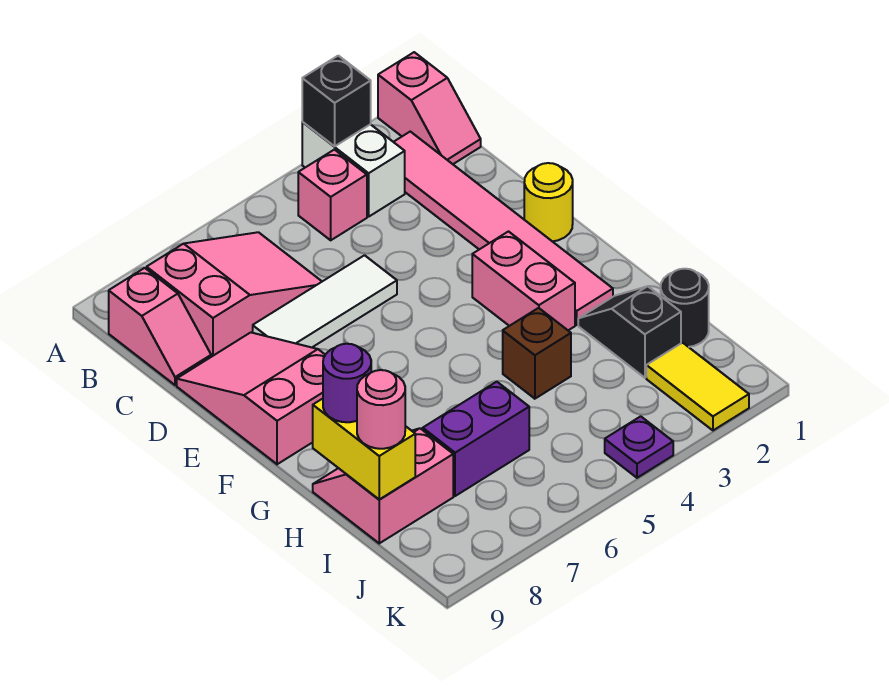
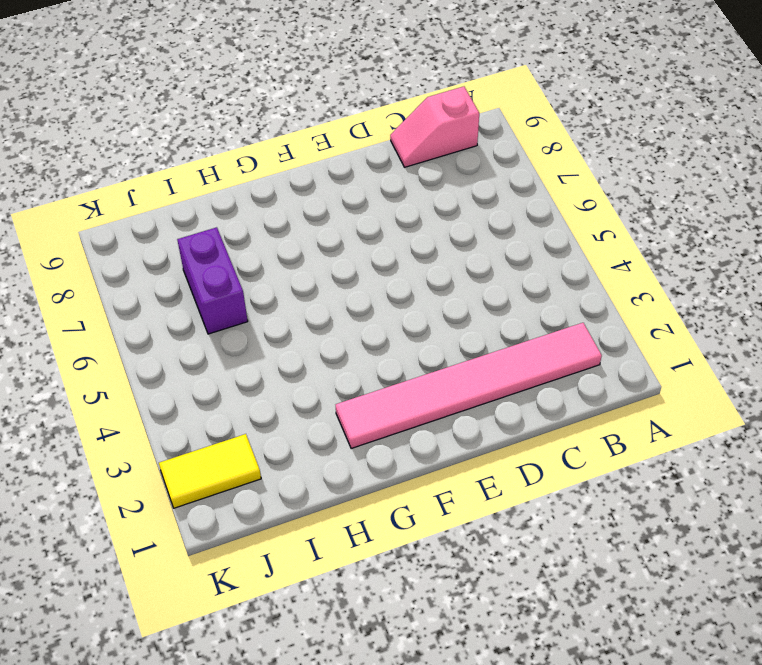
none -> pink 1x2 slope [378,52,481,164]
none -> white 1x2 brick [302,122,405,217]
none -> pink 1x1 brick [298,150,367,240]

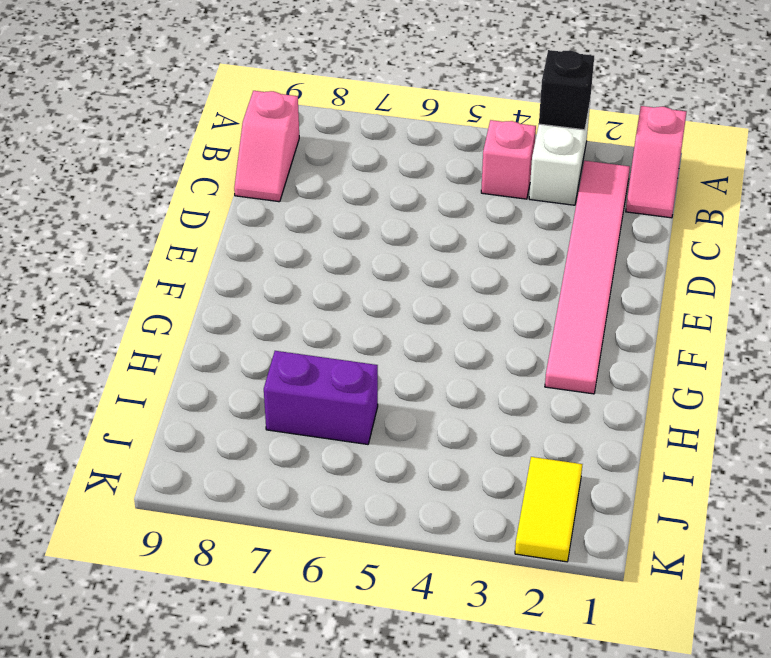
none -> pink 2x3 slope [147,232,322,357]
none -> white 1x3 tile [253,255,397,347]
none -> pink 2x3 slope [177,333,325,464]

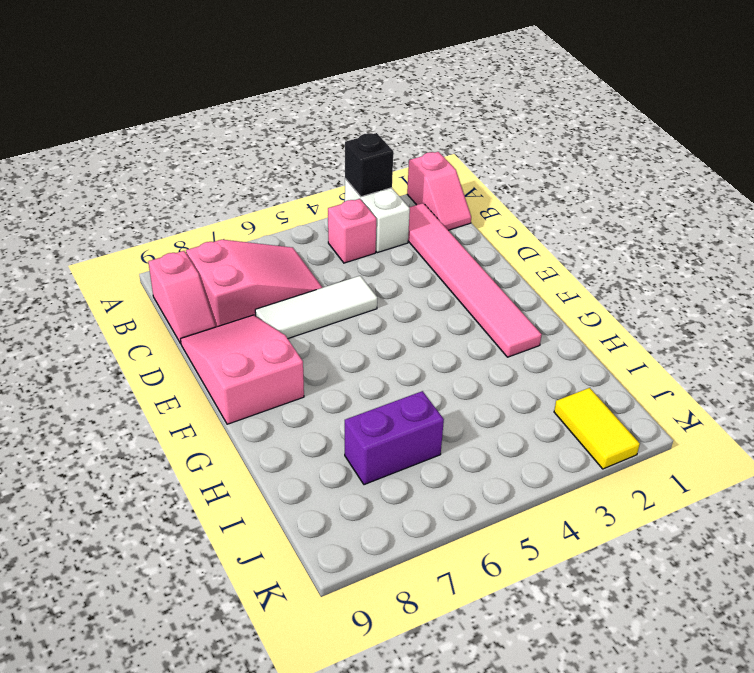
none -> yellow 1x1 round brick [524,163,573,241]
none -> pink 1x2 brick [472,232,575,330]
none -> black 1x2 slope [578,286,681,378]

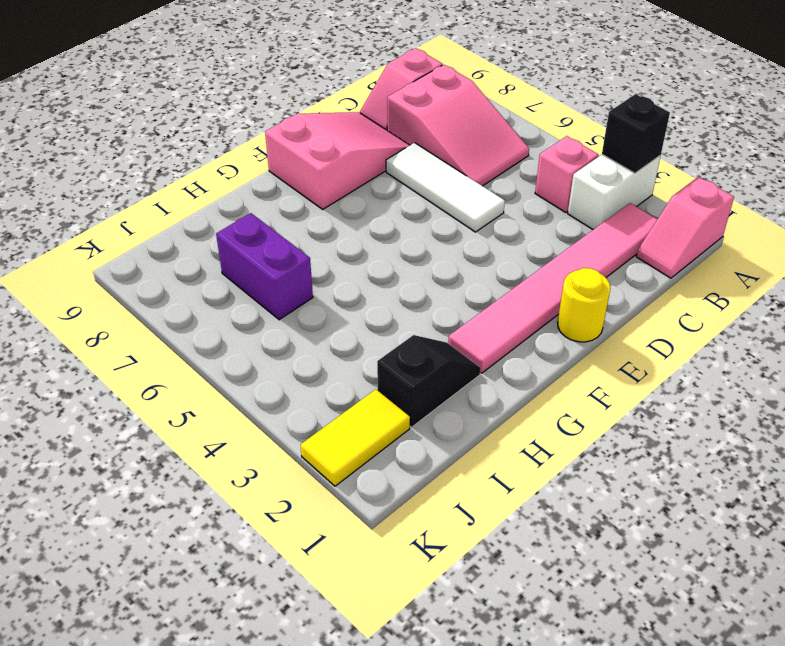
none -> pink 1x2 brick [472,232,575,330]
none -> brown 1x1 brick [503,308,571,399]
none -> pink 2x2 slope [313,428,453,543]

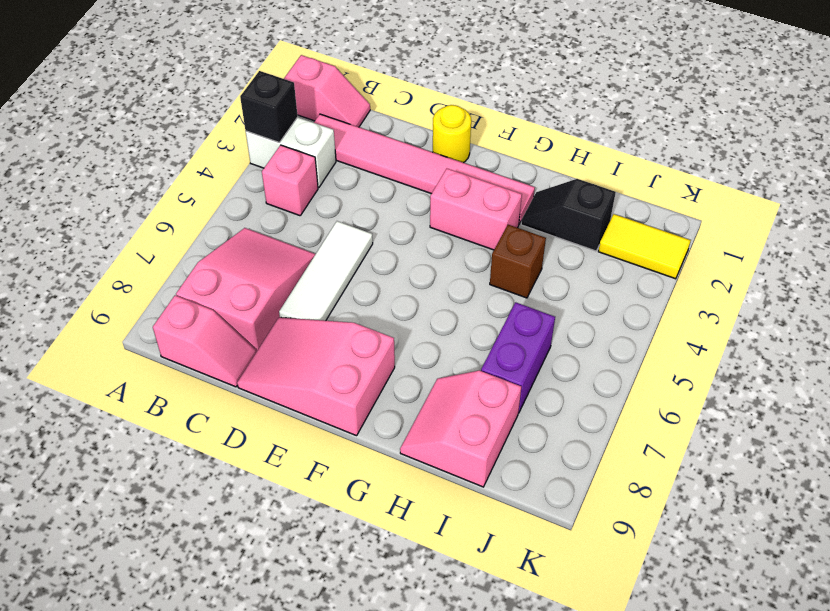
none -> black 1x1 round brick [661,269,709,347]
none -> purple 1x1 plate [605,416,673,478]
none -> yellow 1x2 brick [313,399,415,500]

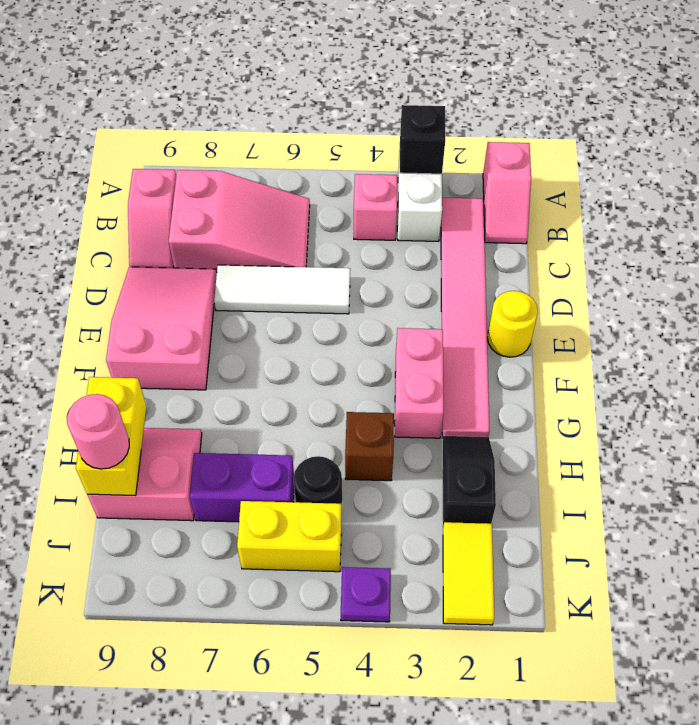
black 1x1 round brick [294,456,342,507] -> black 1x1 round brick moved to [661,269,709,347]
yellow 1x2 brick [237,501,341,572] -> none
none -> purple 1x1 round brick [323,344,371,422]

